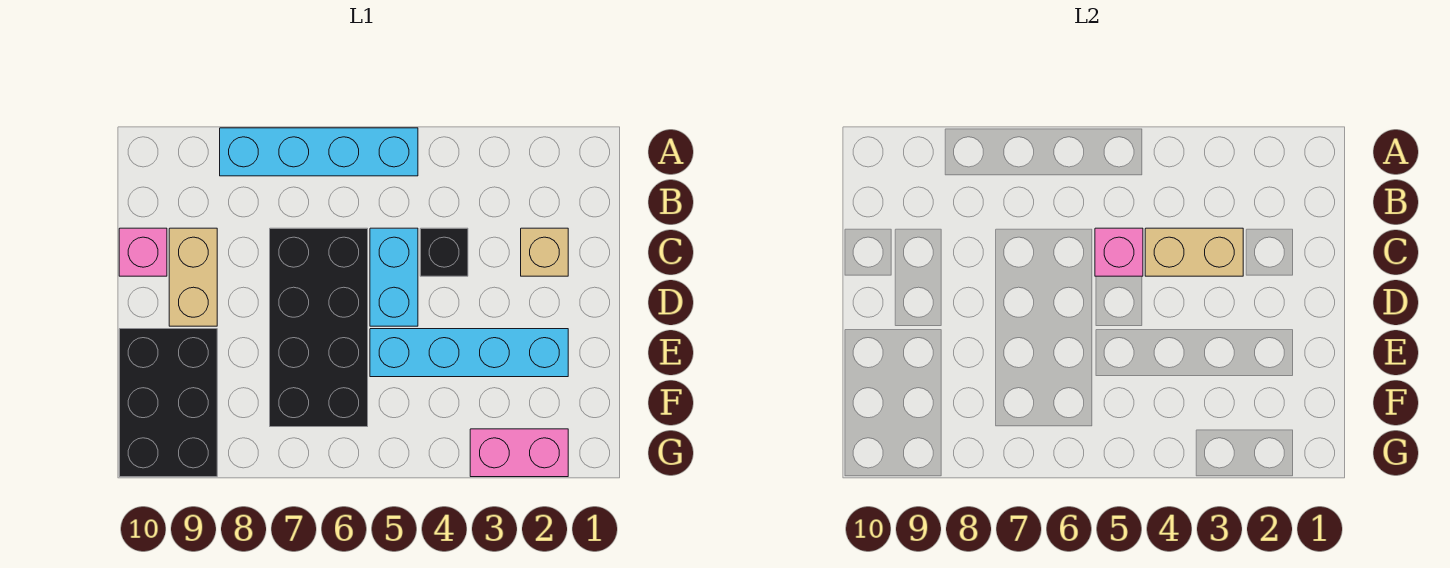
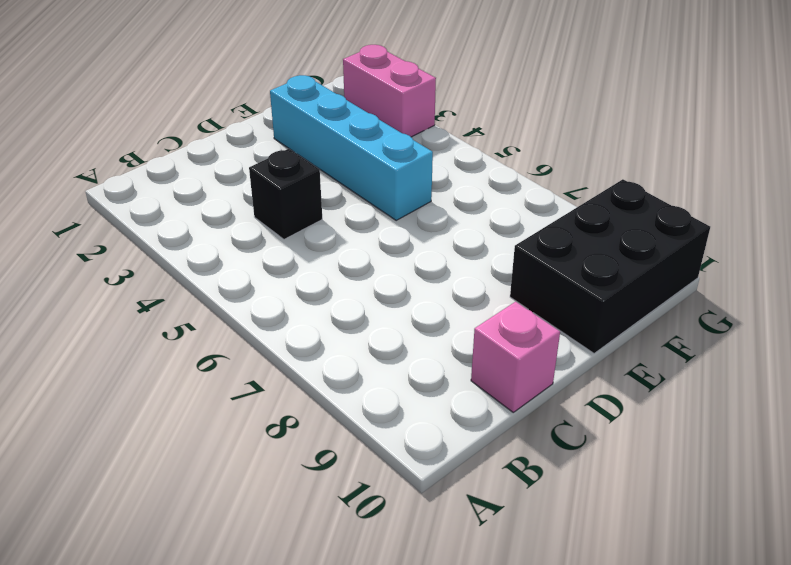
none -> cyan 1x4 brick [220,128,418,176]
none -> tan 1x1 brick [521,228,568,276]
none -> cyan 1x2 brick [370,228,418,326]

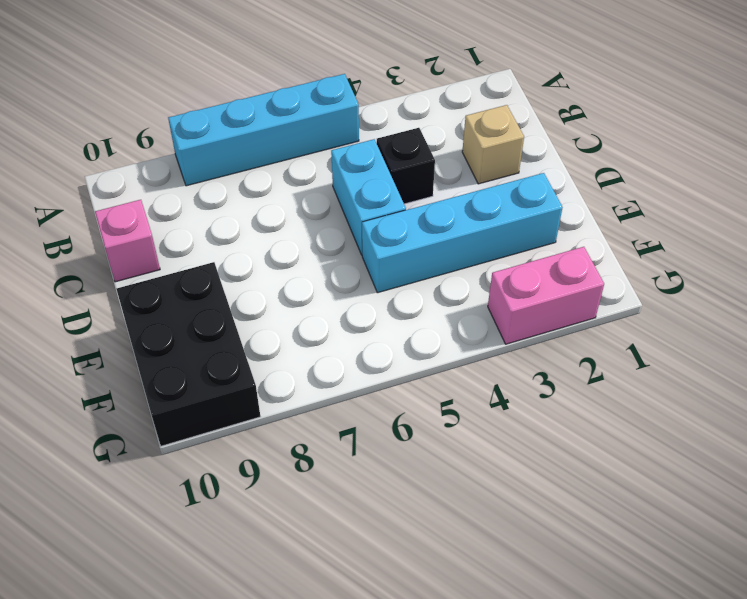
none -> black 2x4 brick [270,228,368,427]
none -> tan 1x2 brick [169,228,217,326]
none -> tan 1x2 brick [1145,228,1243,276]

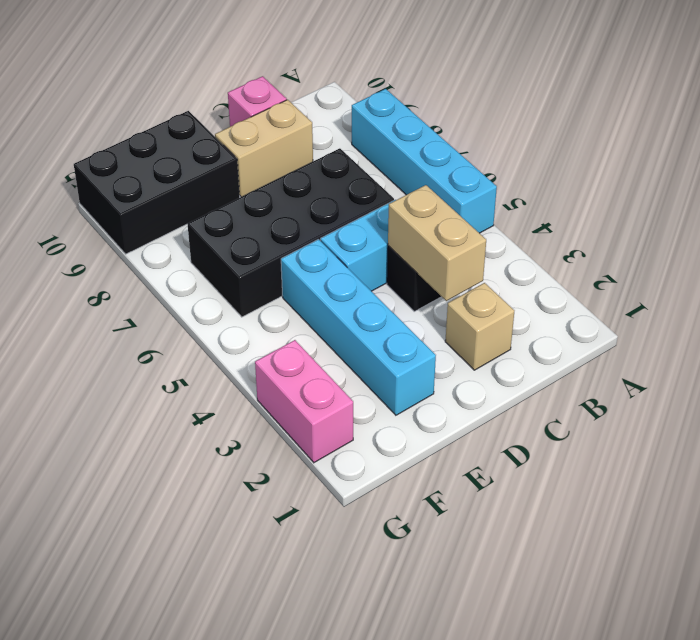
none -> pink 1x1 brick [1095,228,1143,276]

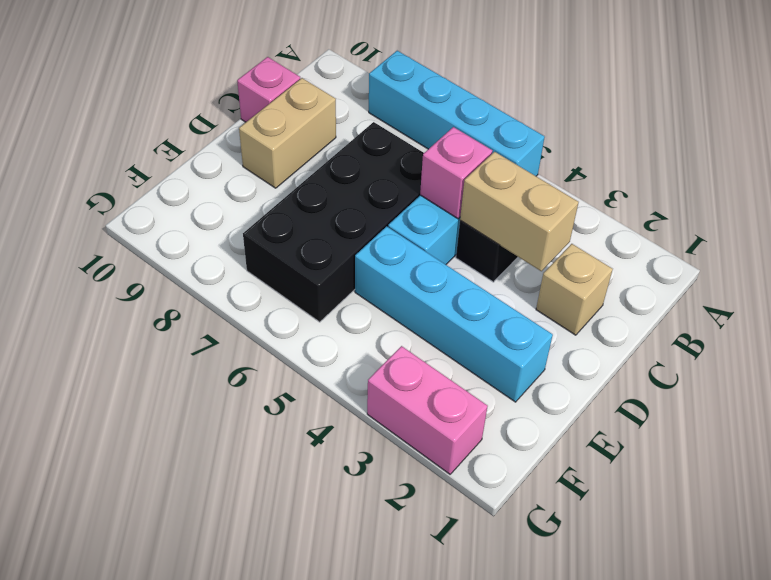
none -> black 2x3 brick [119,329,217,477]

